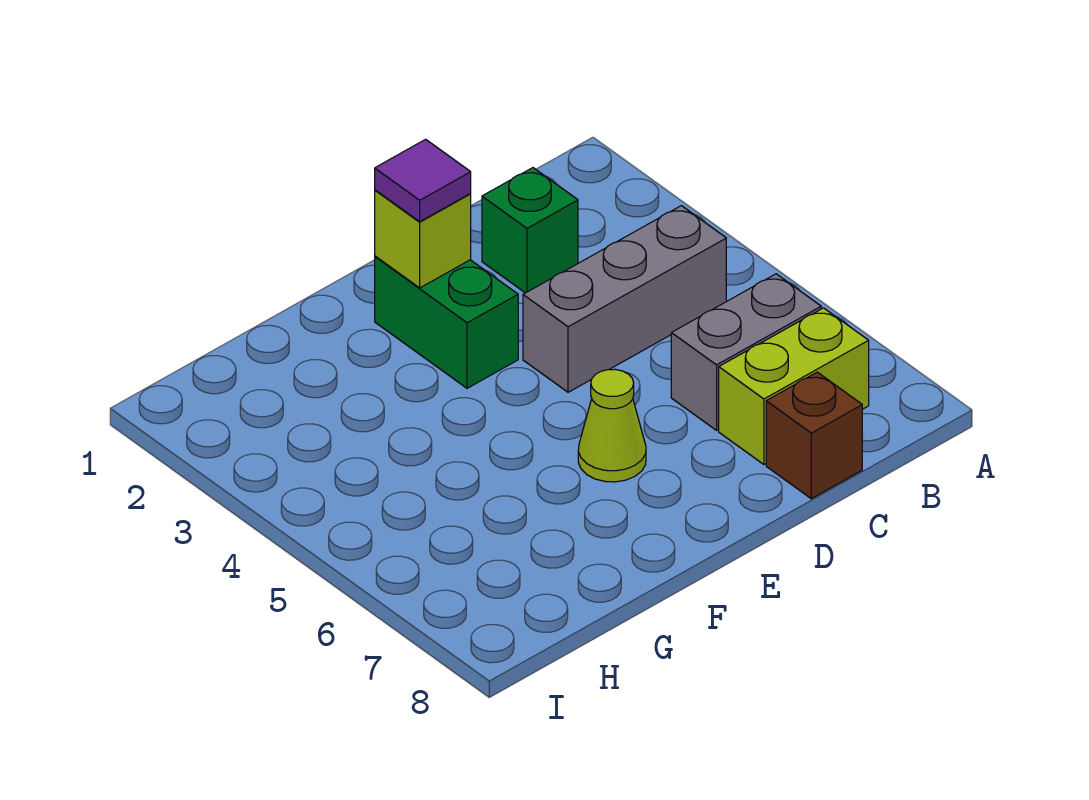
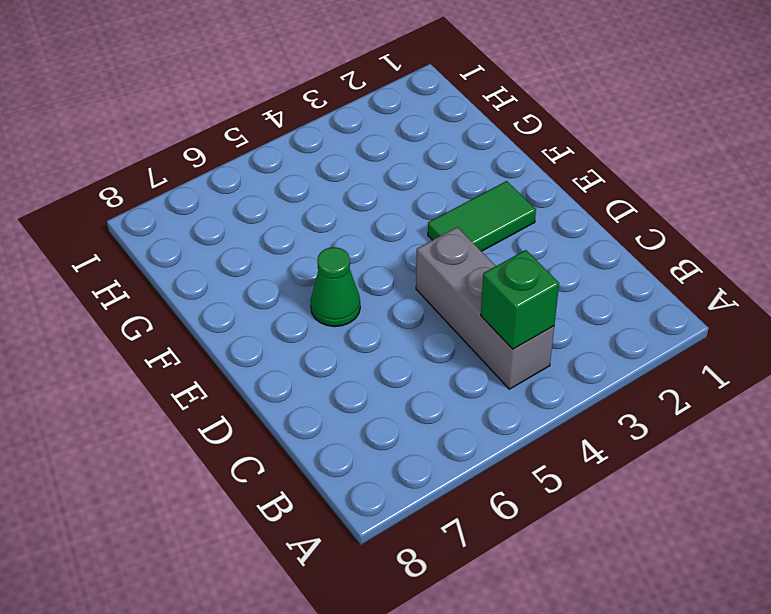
green 1x1 brick [481,250,559,349] -> green 1x1 brick moved to [482,168,578,293]
green 1x2 tile [428,181,536,251] -> green 1x2 brick [375,256,518,388]
green 1x1 cone [310,247,360,327] -> lime 1x1 cone [578,369,646,482]
none -> grey 1x2 brick [671,274,821,430]
none -> lime 1x2 brick [719,308,869,464]

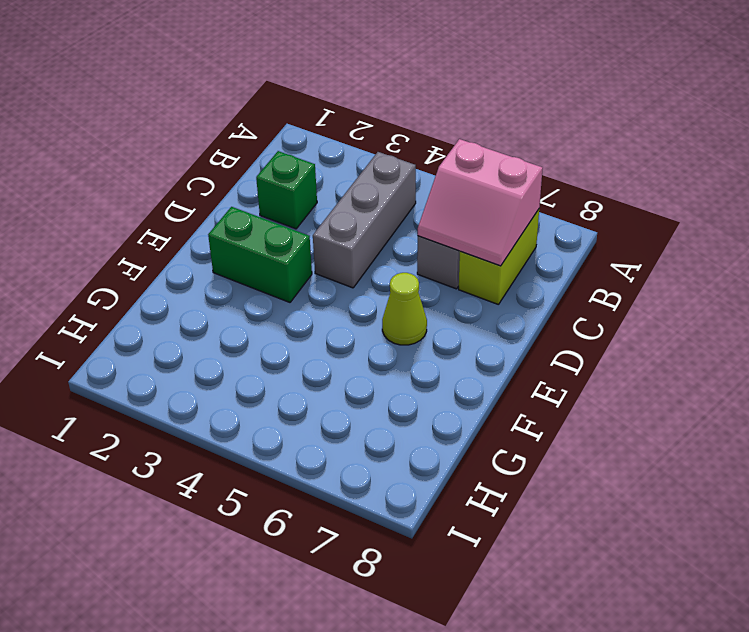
pink 2x2 slope [418,139,543,266] -> none
none -> brown 1x1 brick [766,372,862,499]
none -> lime 1x1 brick [375,190,471,288]

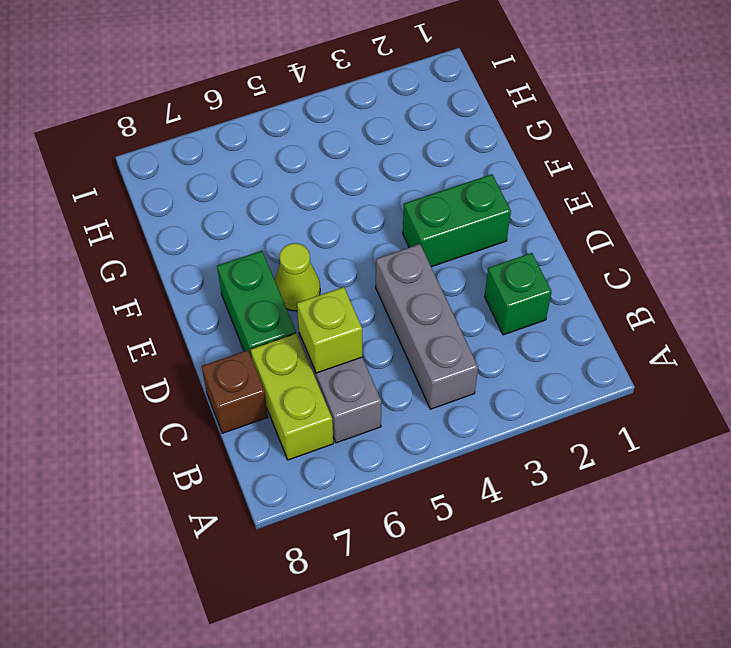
lime 1x1 brick [297,287,362,373] -> lime 1x1 brick moved to [375,190,471,288]
green 1x2 brick [217,251,296,358] -> none
none -> purple 1x1 tile [375,139,471,221]

